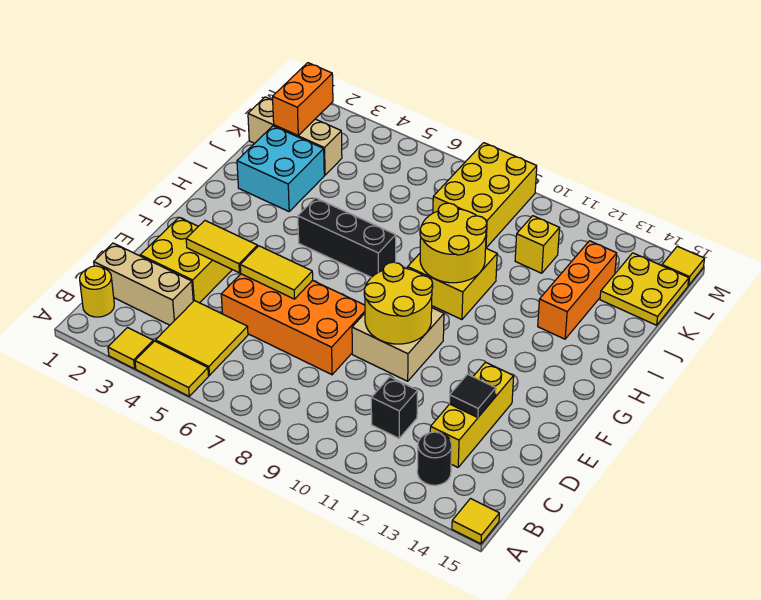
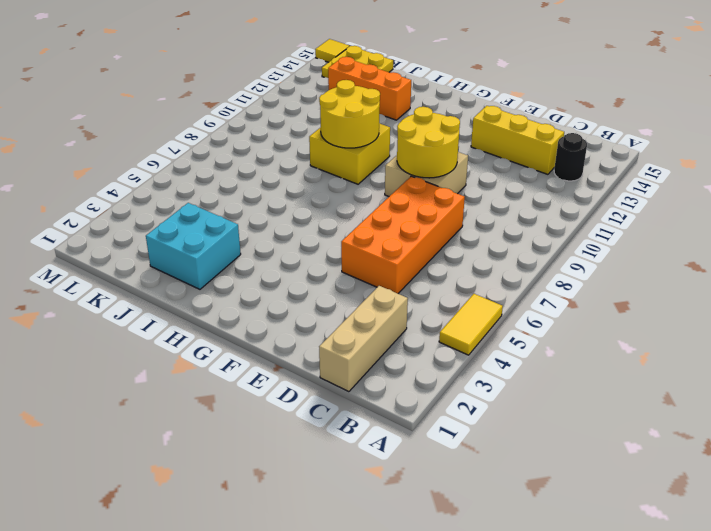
none -> yellow 1x1 tile [108,328,153,369]
none -> yellow 1x1 tile [452,499,499,544]
none -> yellow 1x1 round brick [80,266,114,317]

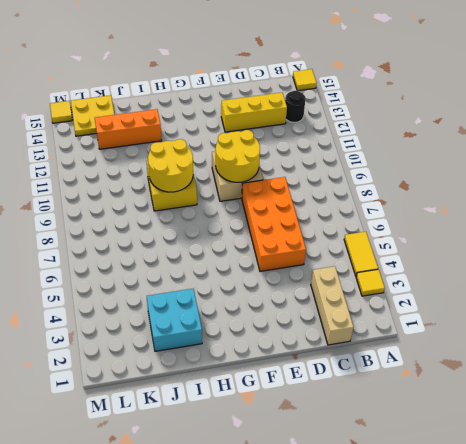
none -> yellow 1x1 round brick [80,266,114,317]
none -> yellow 2x2 tile [155,300,248,375]
none -> black 1x1 brick [371,377,418,438]

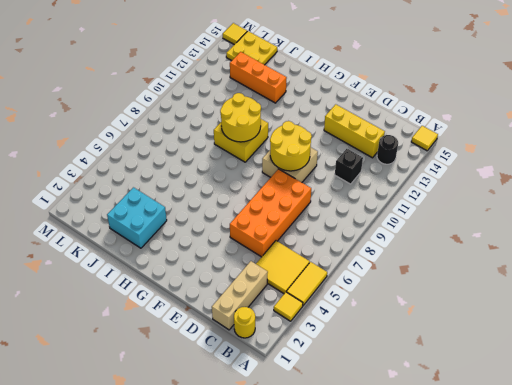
none -> yellow 2x2 brick [140,217,232,303]
none -> black 1x3 brick [298,198,396,277]
none -> tan 1x3 brick [248,97,342,175]

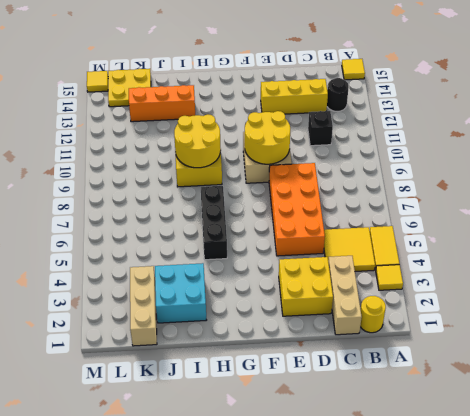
none -> yellow 2x3 brick [433,143,537,248]
none -> yellow 1x1 brick [515,216,560,273]
none -> black 1x1 tile [449,374,496,418]

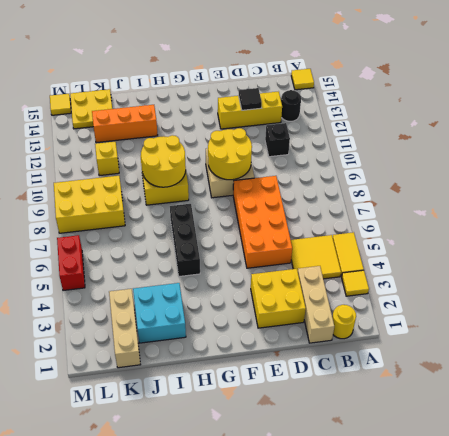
red 1x2 brick [57,235,85,291] -> none
none -> yellow 1x2 tile [186,221,258,273]
none -> yellow 1x2 tile [240,246,313,299]
none -> orange 1x2 brick [273,63,333,135]

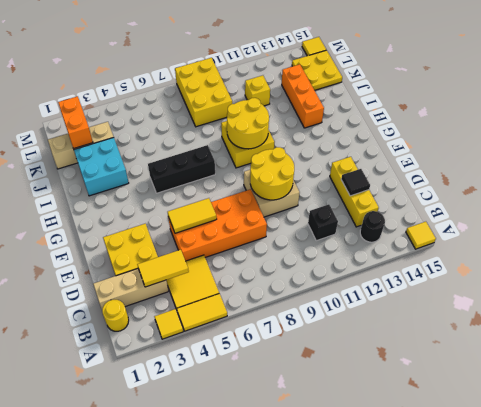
yellow 1x2 tile [137,250,189,287] -> yellow 1x2 tile moved to [186,221,258,273]

